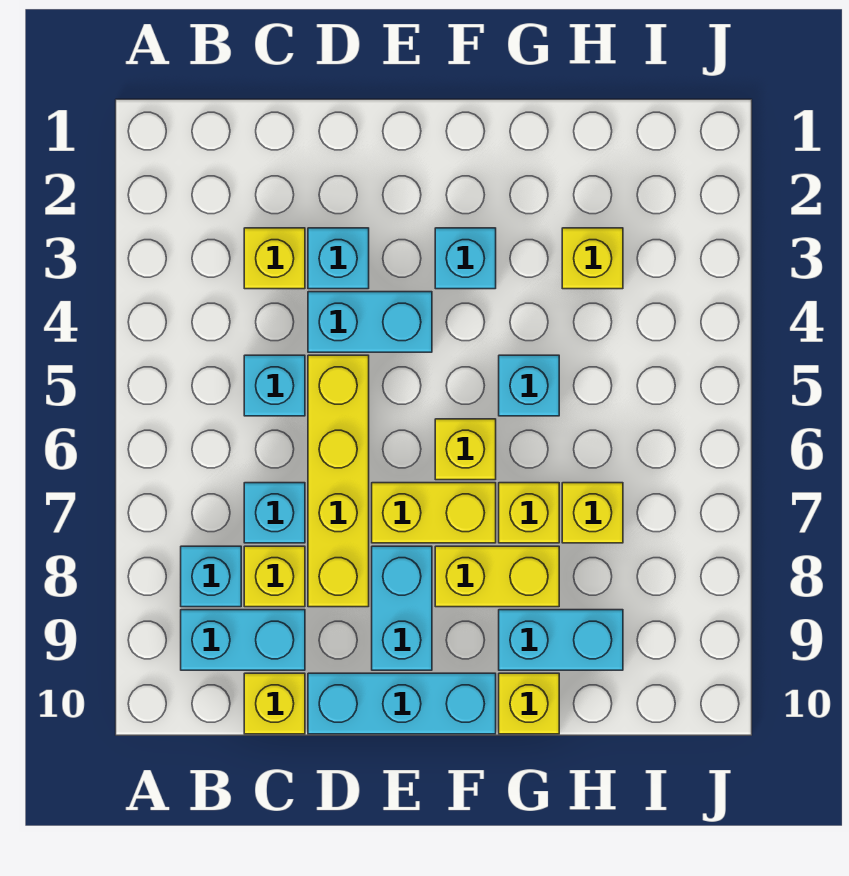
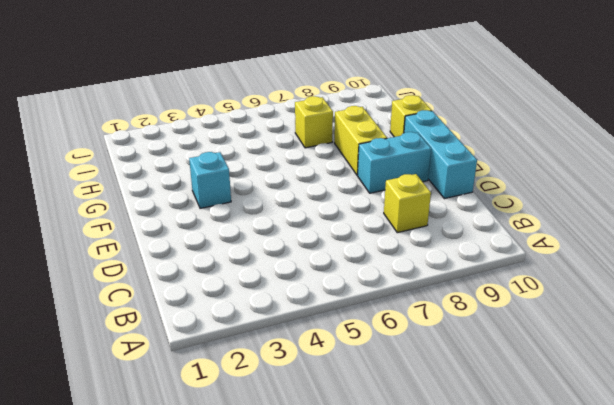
none -> cyan 1x1 brick [181,546,241,607]
none -> cyan 1x2 brick [181,610,305,670]
none -> yellow 1x1 brick [244,228,305,289]

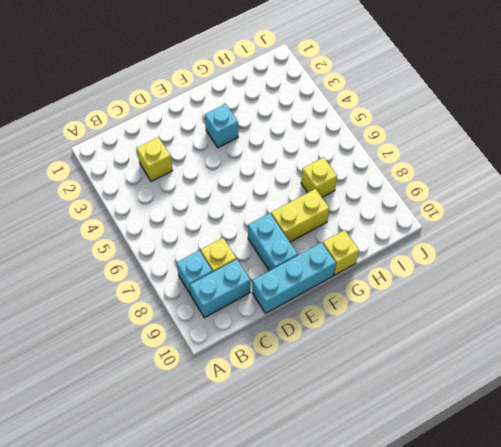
none -> cyan 1x1 brick [244,355,305,416]
none -> cyan 1x1 brick [244,483,305,543]
none -> yellow 1x1 brick [244,673,305,734]

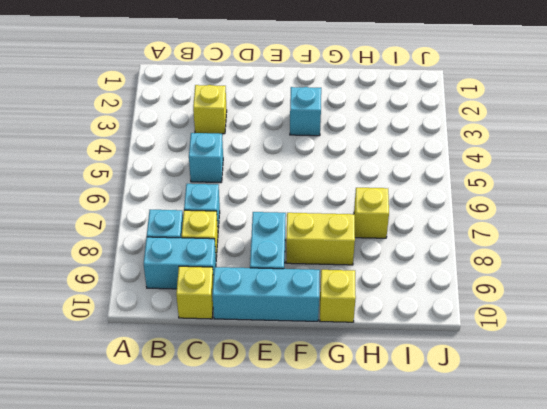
none -> cyan 1x1 brick [308,228,369,289]
none -> cyan 1x2 brick [308,292,432,352]
none -> yellow 1x4 brick [308,355,369,607]

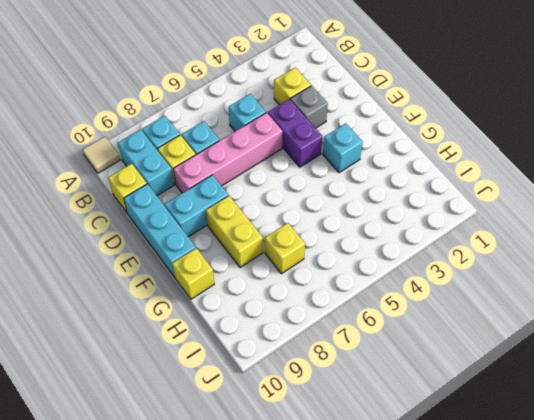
tan 1x1 tile [82,137,120,173] -> none
grey 1x1 brick [290,86,328,128] -> cyan 1x1 brick [308,228,369,289]
purple 1x2 brick [268,99,322,167] -> cyan 1x2 brick [308,292,432,352]
pink 1x4 brick [173,113,283,193] -> yellow 1x4 brick [308,355,369,607]
none -> yellow 1x2 brick [372,483,496,543]
none -> yellow 1x1 brick [435,419,496,480]
none -> cyan 1x1 brick [499,355,559,416]

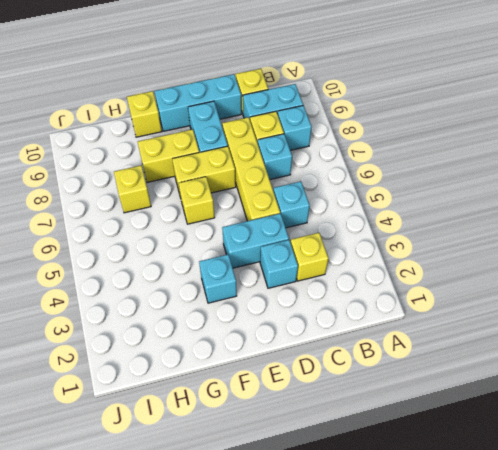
none -> cyan 1x1 brick [499,355,559,416]
none -> yellow 1x1 brick [499,483,559,543]
none -> cyan 1x2 brick [499,610,623,670]

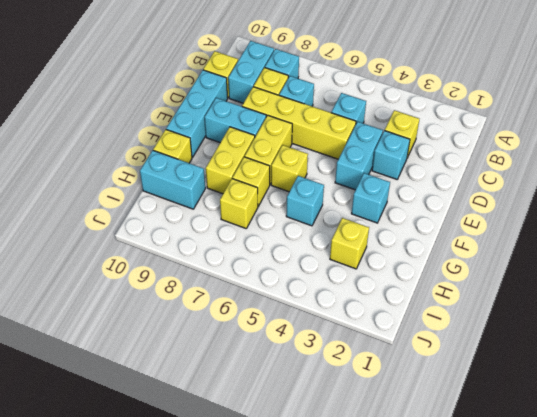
cyan 1x2 brick [140,150,205,209] -> cyan 1x2 brick turned to [499,610,623,670]

